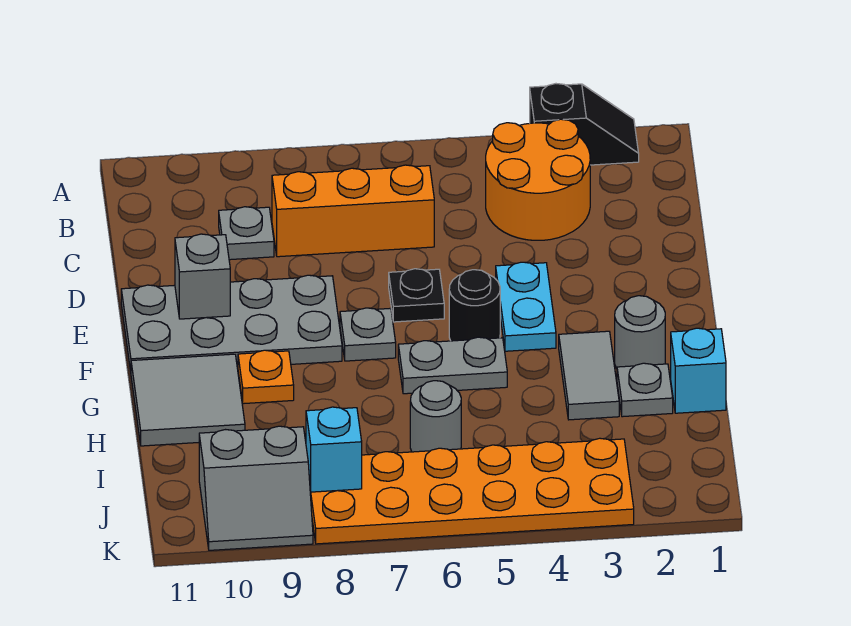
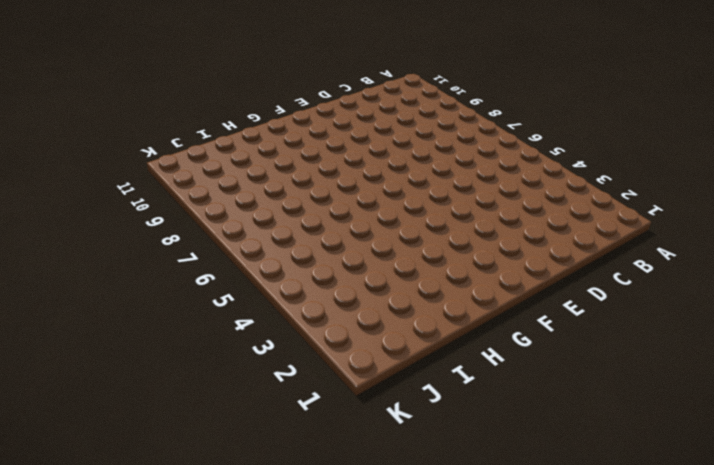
none -> black 1x2 slope [530,84,639,165]
none -> orange 2x2 round brick [486,119,590,240]
none -> orange 1x3 brick [272,165,434,257]

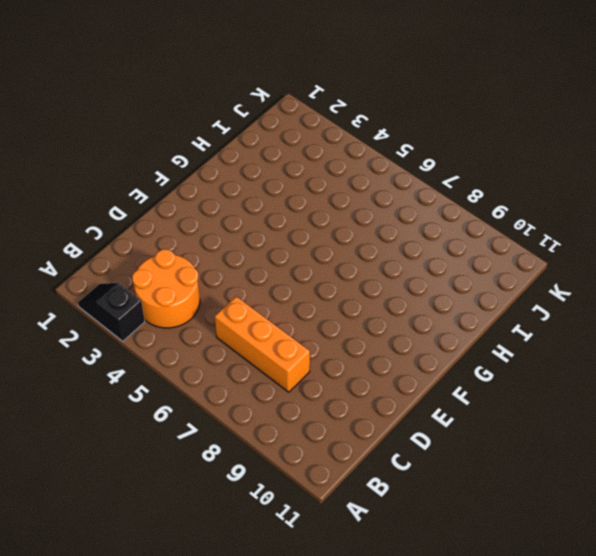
none -> grey 1x1 plate [219,207,274,260]
none -> cyan 1x2 plate [496,262,556,351]
none -> black 1x1 plate [389,269,444,322]

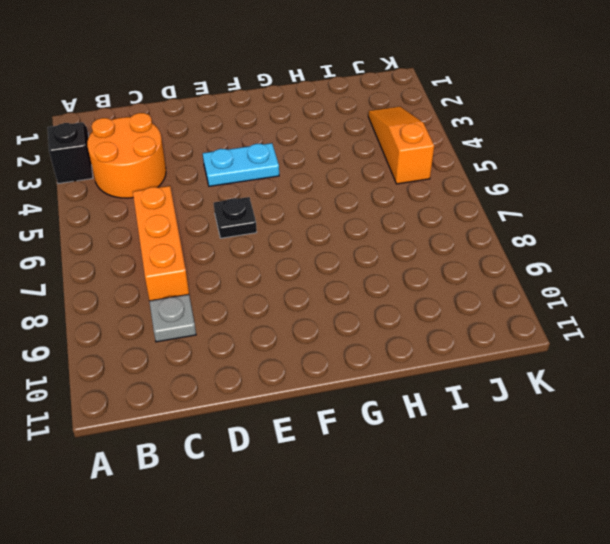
orange 1x3 slope [368,107,434,184] -> orange 2x6 plate [310,438,634,544]
none -> grey 2x4 plate [121,275,342,371]
none -> black 1x1 round brick [449,270,500,341]
none -> grey 1x1 plate [340,308,396,361]

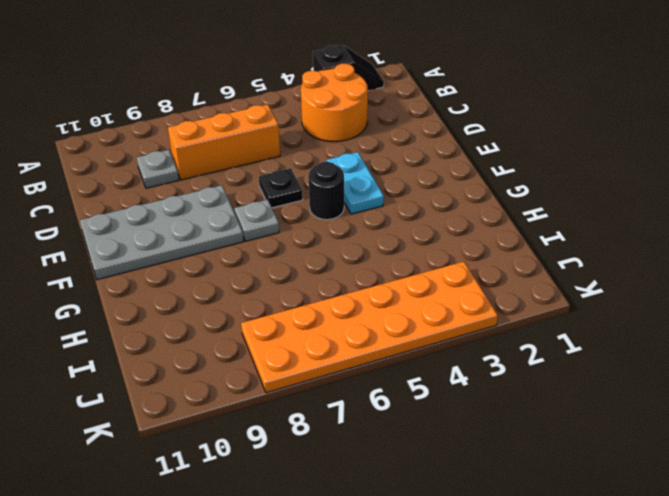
none -> grey 1x1 round brick [615,296,665,369]
none -> grey 1x2 tile [559,331,619,420]
none -> grey 1x2 plate [398,337,507,394]

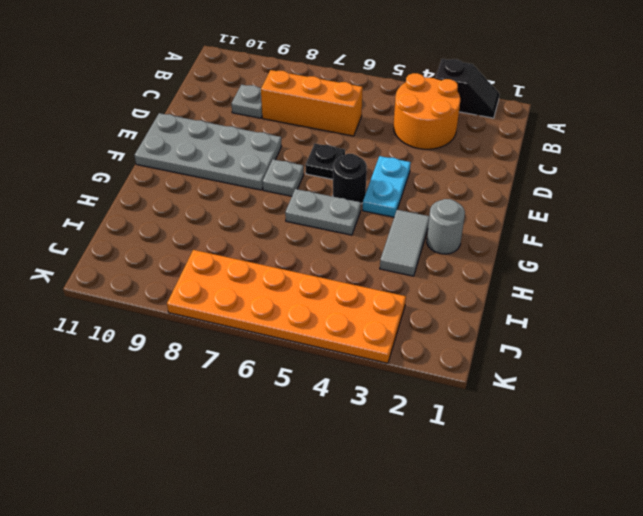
none -> orange 1x1 plate [238,350,294,404]
none -> grey 2x2 tile [131,354,245,446]
none -> cyan 1x1 brick [671,328,726,413]

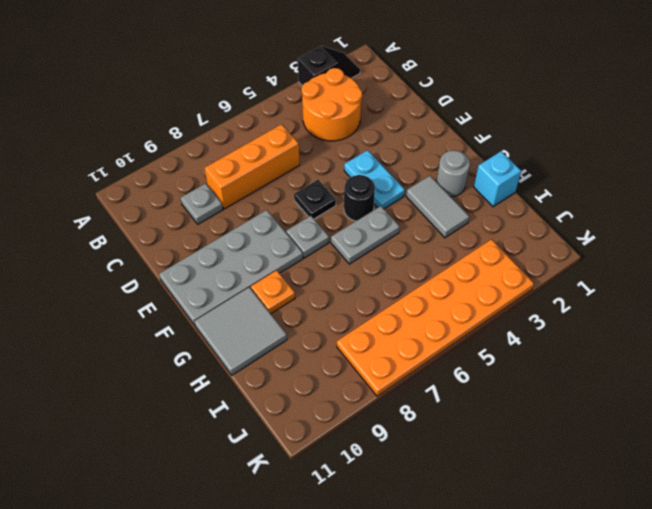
none -> grey 1x1 plate [617,363,673,417]
none -> grey 1x1 round brick [410,381,461,452]
none -> grey 2x2 slope [199,426,313,550]

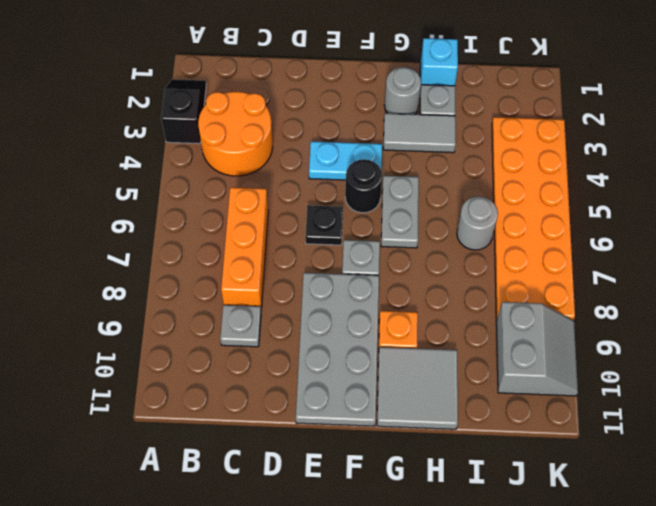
none -> grey 1x1 brick [175,234,230,319]
none -> cyan 1x1 brick [306,407,362,492]

